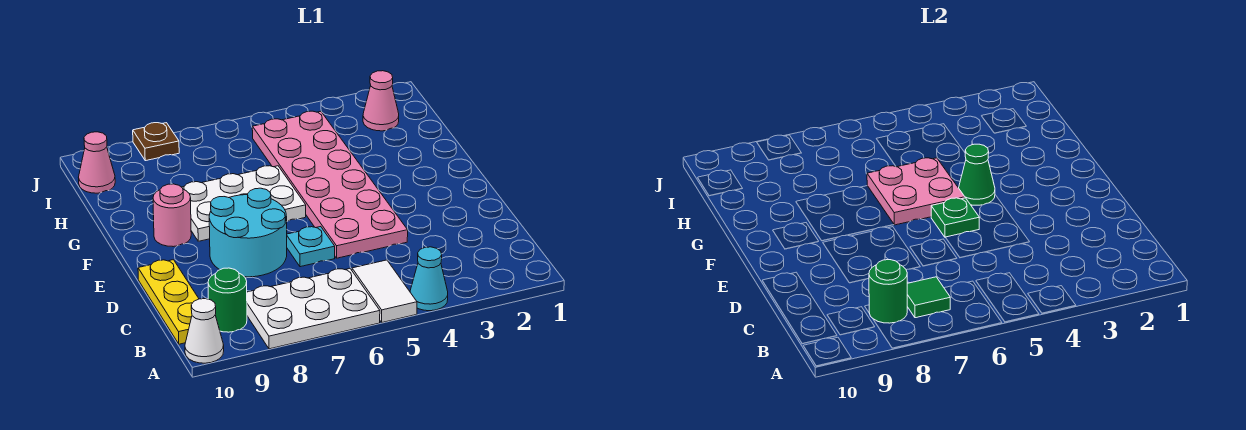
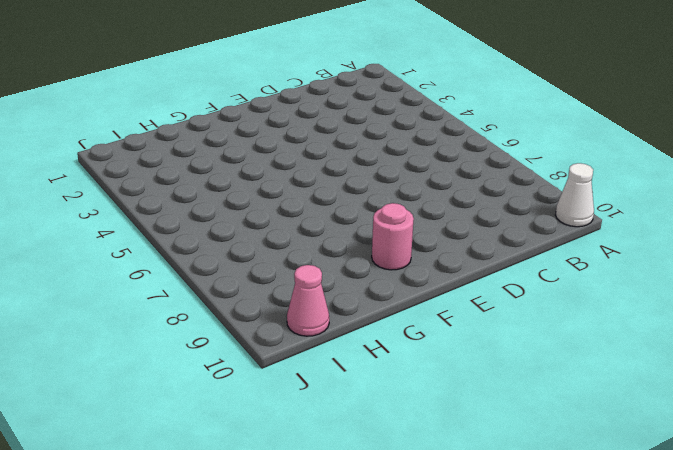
none -> cyan 1x1 cone [410,247,448,311]
none -> white 1x2 tile [352,260,417,322]
none -> white 2x3 plate [247,269,380,349]

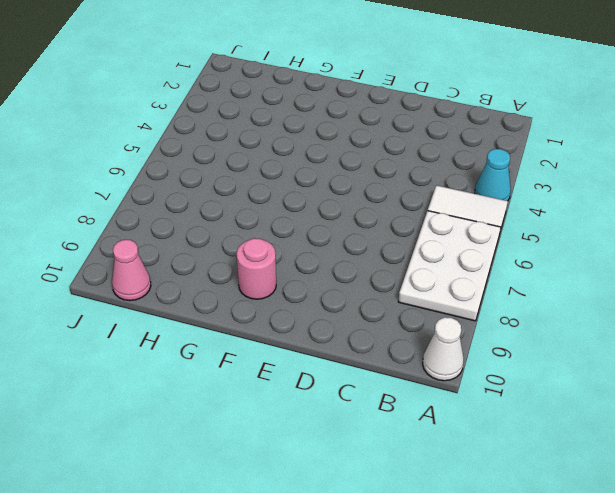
none -> green 1x1 round brick [208,268,247,332]
none -> yellow 1x3 plate [138,260,199,344]
none -> pink 2x6 plate [252,111,408,258]

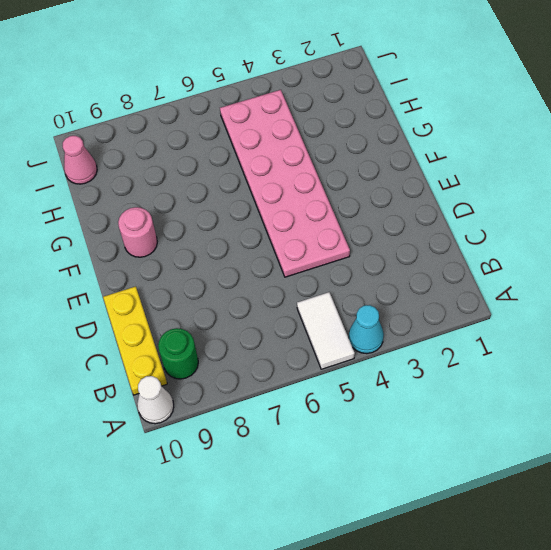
none -> white 2x3 plate [247,269,380,349]
none -> cyan 1x1 plate [287,227,335,267]
none -> cyan 2x2 round brick [209,188,287,277]

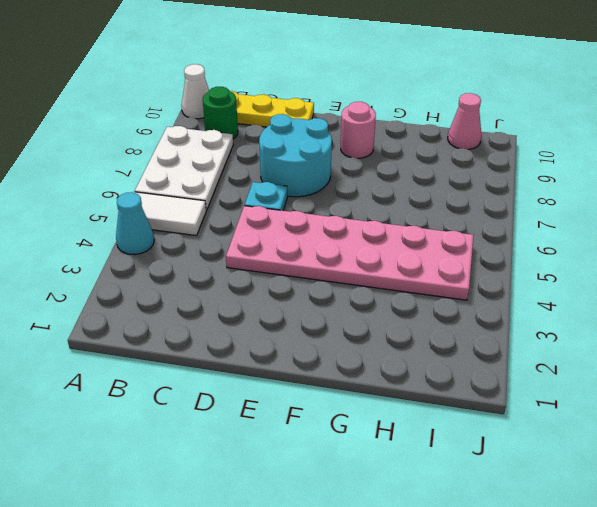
none -> white 2x3 plate [182,166,306,241]
none -> pink 1x1 cone [363,71,399,131]
none -> brown 1x1 plate [133,123,179,161]

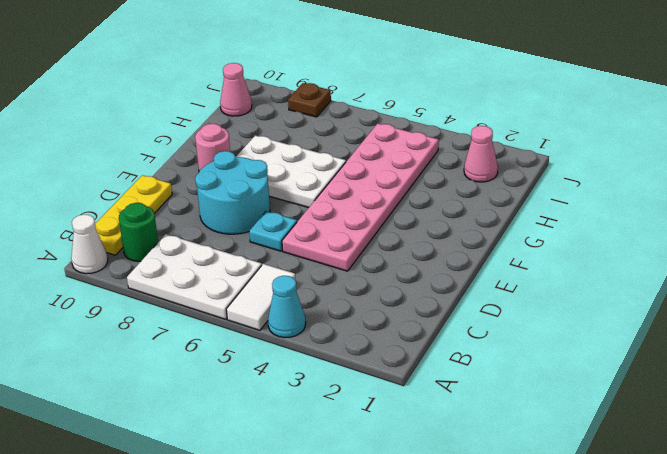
none -> green 1x1 tile [907,277,950,318]
none -> green 1x1 round brick [869,260,907,323]
none -> green 1x1 plate [931,198,979,237]

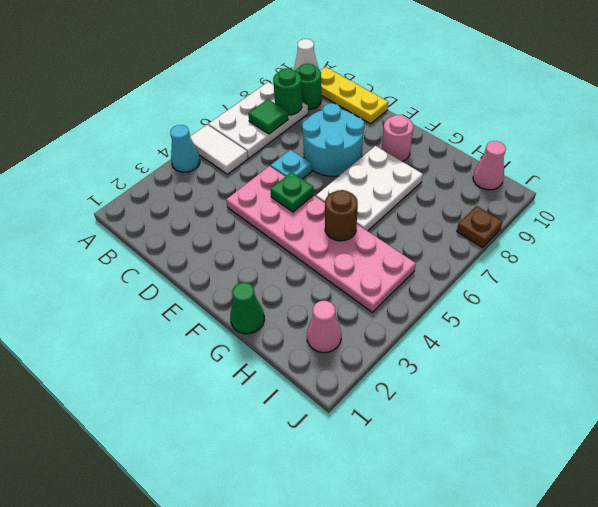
green 1x1 cone [230,282,264,334] -> green 1x1 cone moved to [959,144,995,205]
brown 1x1 round brick [325,190,358,241] -> pink 2x2 plate [867,158,965,225]

